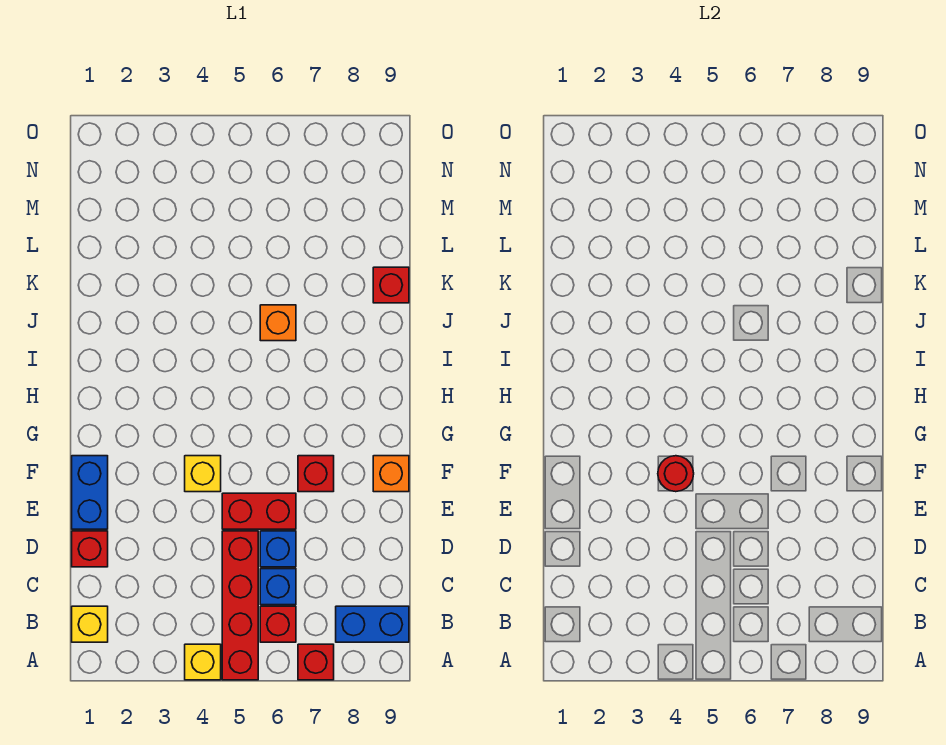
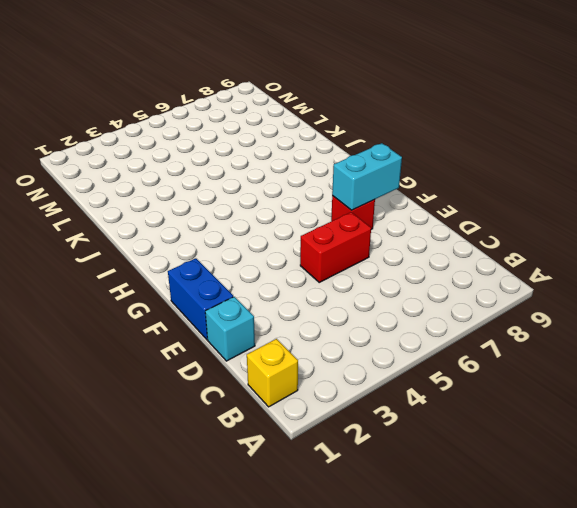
cyan 1x1 brick [205,297,255,361] -> red 1x1 brick [72,531,108,567]
cyan 1x2 brick [332,143,402,210] -> none
none -> yellow 1x1 brick [185,644,221,680]
none -> red 1x4 brick [222,531,258,680]
none -> red 1x1 brick [298,644,334,680]

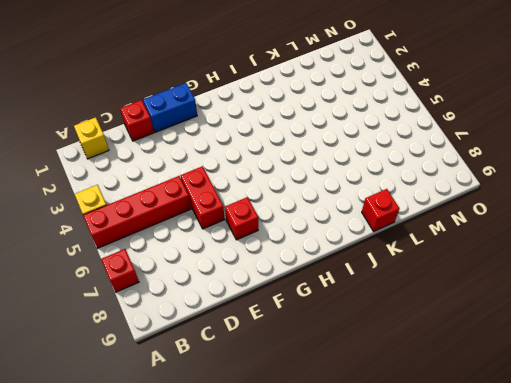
none -> red 1x1 brick [260,606,296,642]
none -> blue 1x2 brick [336,606,409,642]
none -> blue 1x1 brick [260,569,296,605]

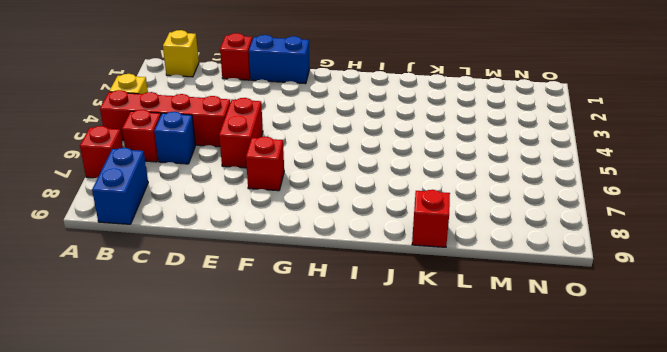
none -> blue 1x1 brick [260,531,296,567]
none -> yellow 1x1 brick [185,456,221,492]
none -> orange 1x1 brick [373,456,409,492]

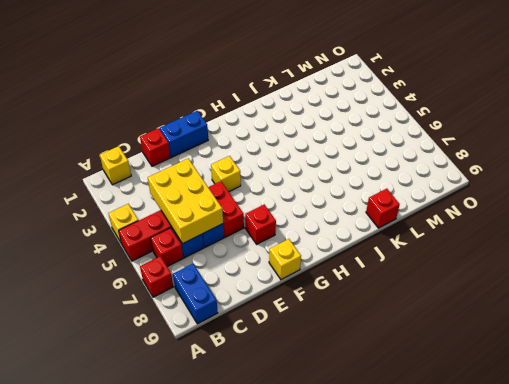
yellow 2x3 brick [148,159,223,244] -> none
yellow 1x1 brick [269,239,301,280] -> orange 1x1 brick [373,456,409,492]
none -> orange 1x1 brick [260,305,296,341]
none -> red 1x1 round brick [658,456,694,492]

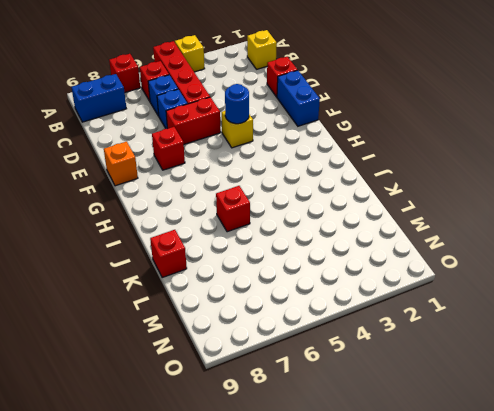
blue 1x1 round brick [225,84,249,124] -> red 1x1 round brick [658,456,694,492]
red 1x1 brick [216,186,250,232] -> orange 1x1 brick [260,305,296,341]

